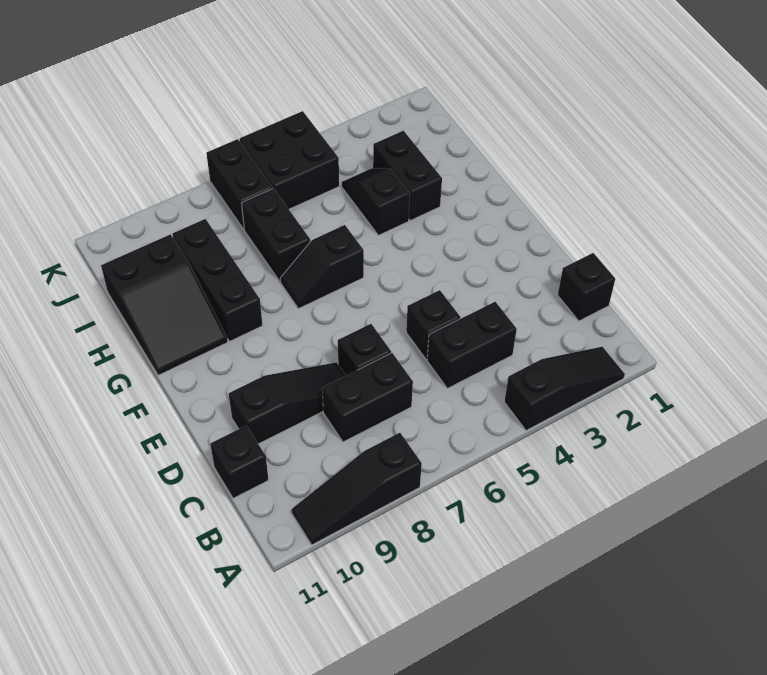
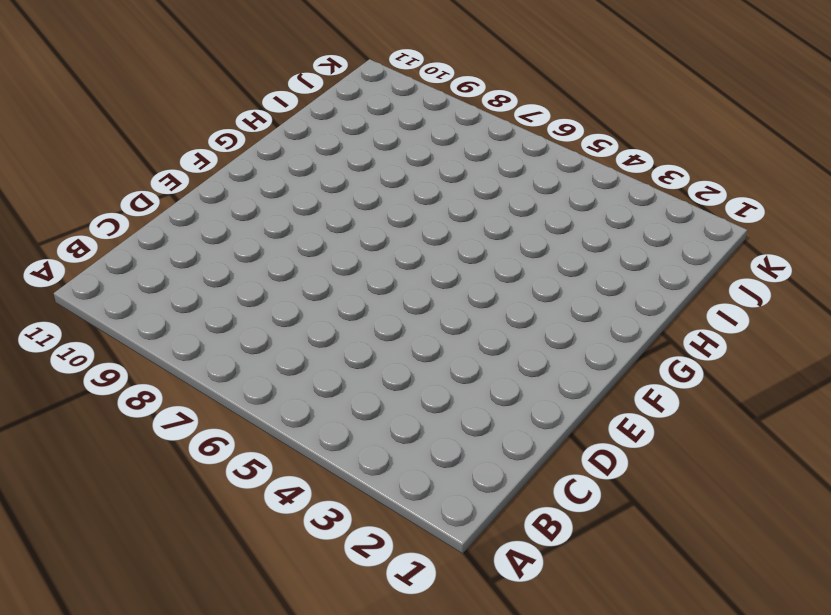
none -> black 1x3 slope [504,347,625,431]
none -> black 1x3 slope [291,433,422,545]
none -> black 1x1 brick [558,253,615,321]

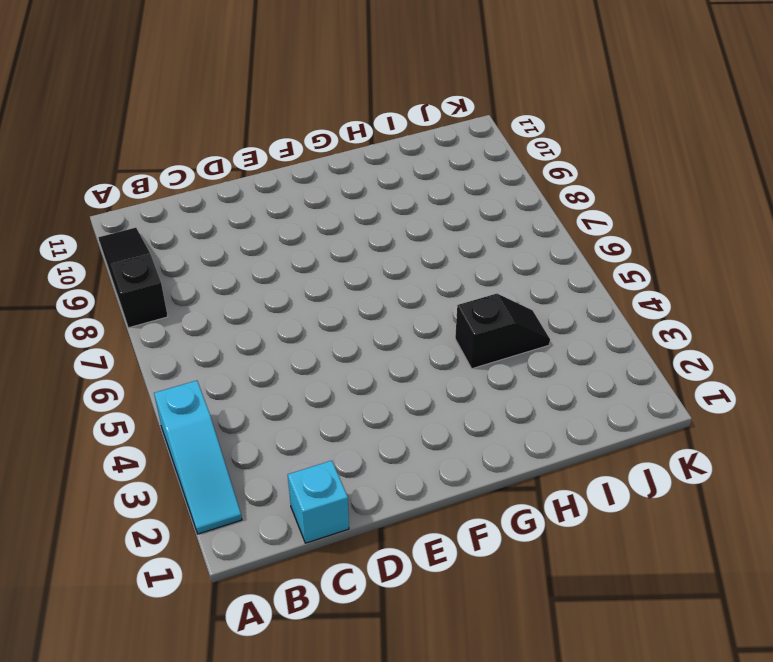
cyan 1x3 slope [154,381,242,534] -> black 1x3 slope [504,347,625,431]
cyan 1x1 brick [288,461,349,543] -> black 1x1 brick [558,253,615,321]
none -> black 1x2 brick [427,302,517,388]
none -> black 1x2 brick [322,353,413,442]
none -> black 1x1 brick [210,426,268,498]

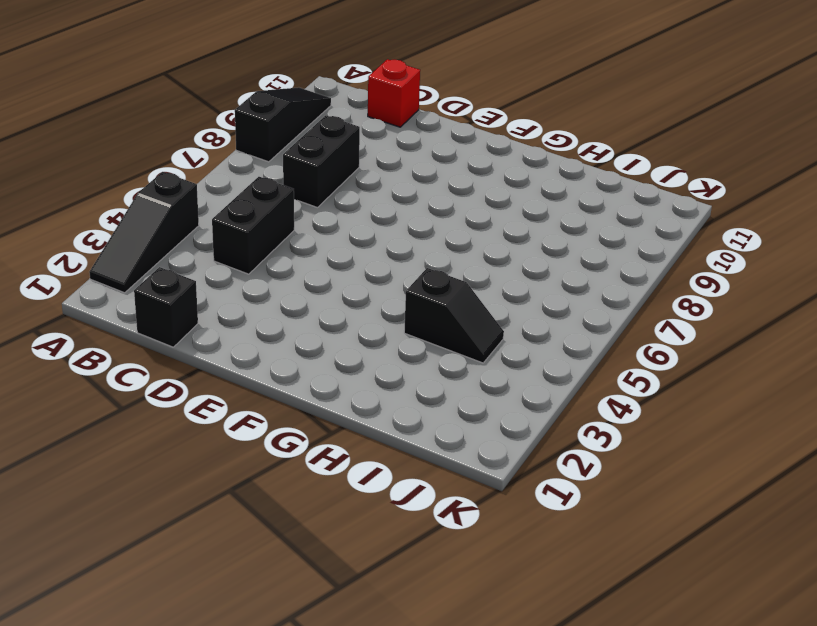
red 1x1 brick [368,59,420,127] -> black 1x1 brick [210,426,268,498]
none -> black 1x1 brick [406,290,460,359]
none -> black 1x1 brick [338,324,391,376]
none -> black 1x3 slope [228,362,346,444]

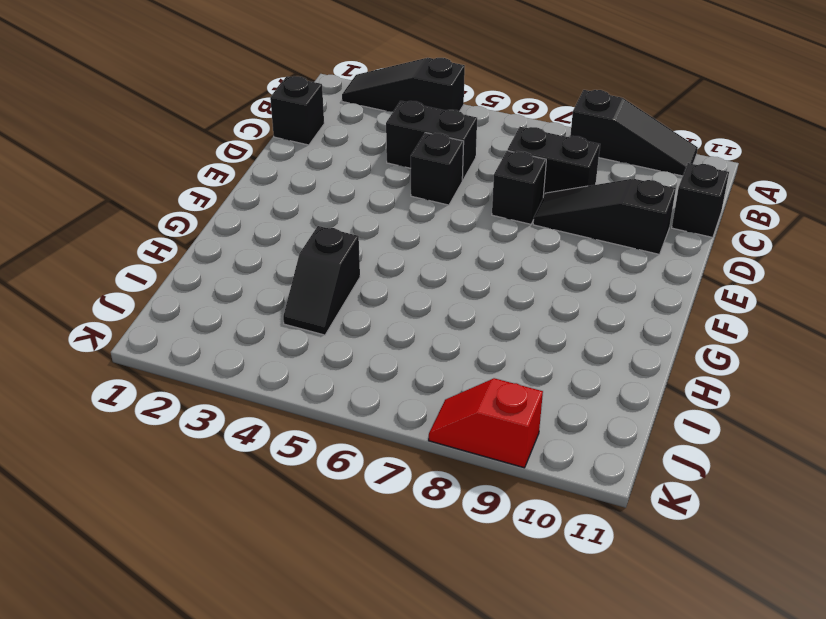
red 1x2 slope [429,378,543,468] -> none
none -> black 1x2 slope [280,225,364,309]
none -> black 1x3 brick [172,219,263,341]
none -> black 2x3 slope [101,234,228,375]

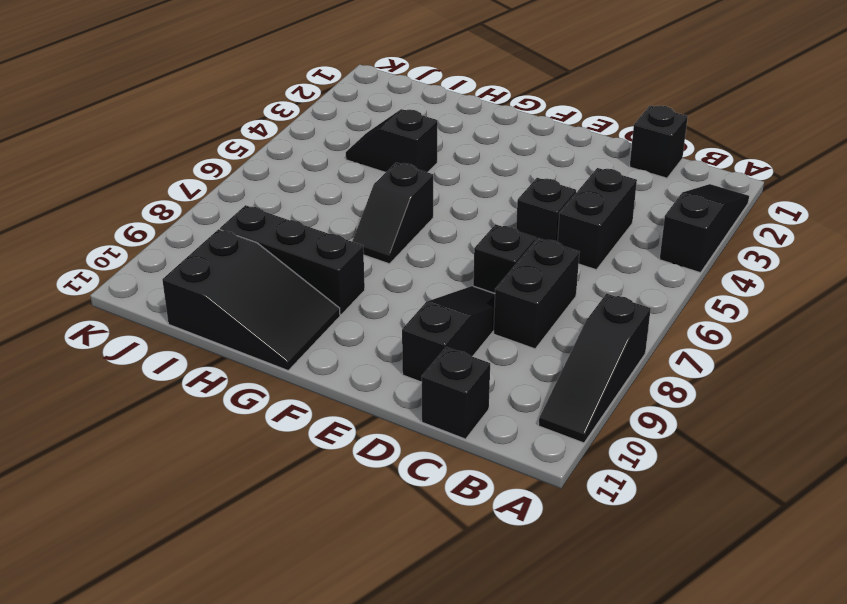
none -> black 1x2 brick [373,131,442,220]
none -> black 1x2 brick [242,189,310,281]
none -> black 2x2 brick [240,111,339,209]

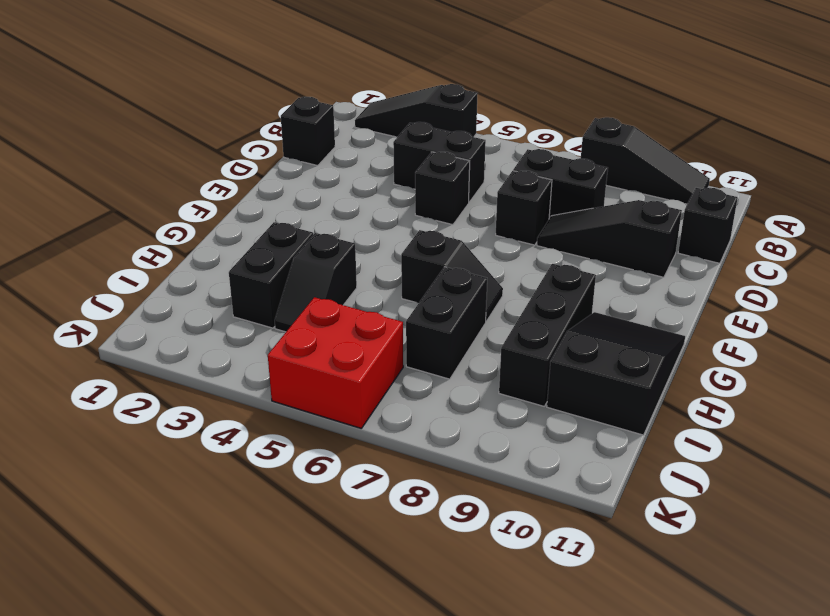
red 2x2 brick [268,297,403,429] -> black 2x2 brick [240,111,339,209]
none -> black 1x2 brick [206,139,273,229]

